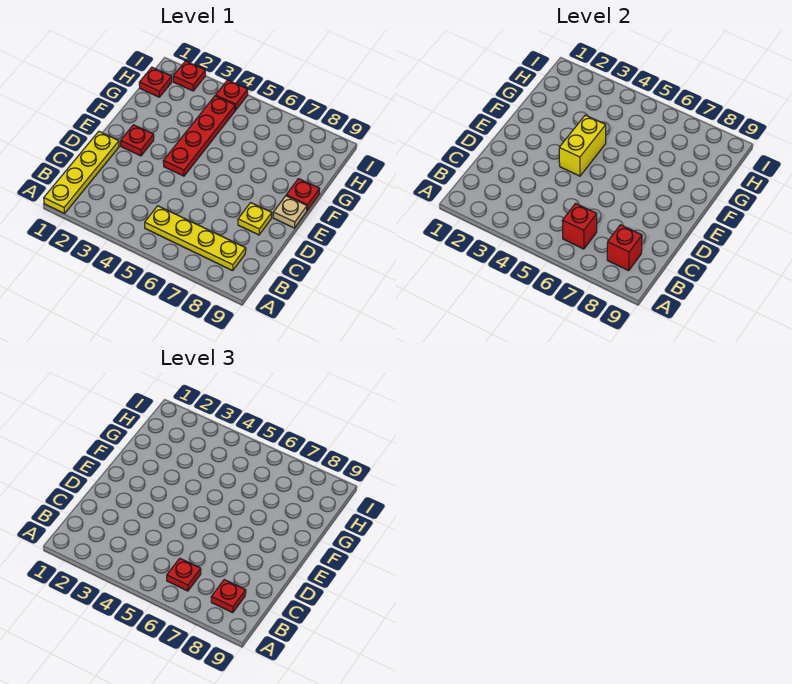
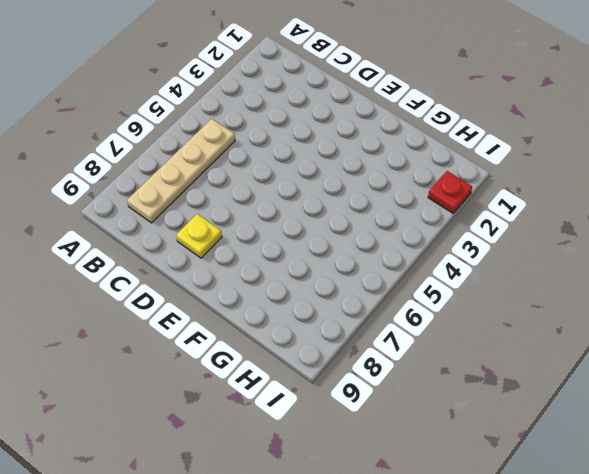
tan 1x4 plate [127,119,235,223] -> yellow 1x4 plate [145,206,246,271]
none -> yellow 1x4 plate [44,132,119,214]
none -> red 1x1 plate [121,125,154,156]
none -> red 1x4 plate [163,96,235,176]

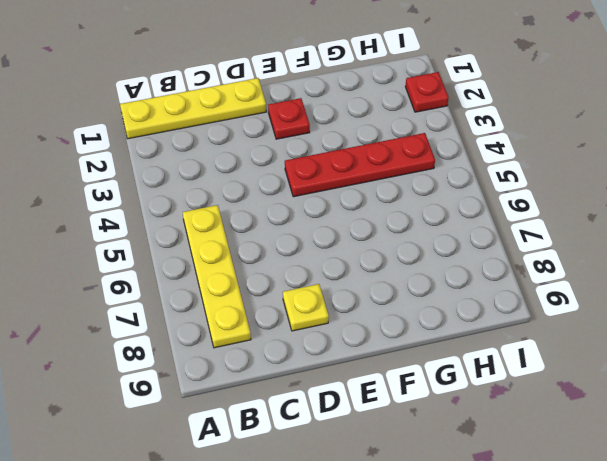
none -> tan 1x1 plate [273,196,307,228]
none -> red 1x1 plate [286,179,319,210]
none -> red 1x1 plate [139,67,172,97]

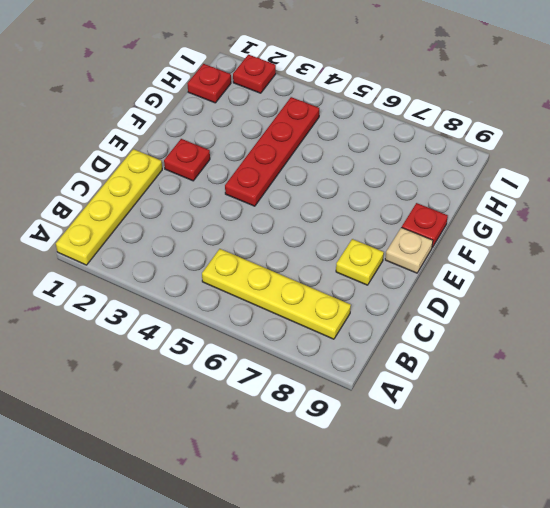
none -> red 1x1 plate [216,80,248,110]
none -> red 1x1 brick [562,203,597,249]
none -> red 1x1 brick [607,225,642,271]

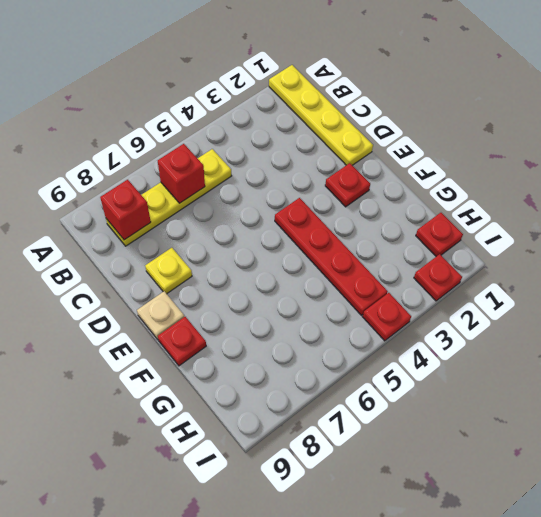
none -> yellow 1x2 brick [559,115,606,176]
none -> red 1x1 plate [167,558,201,591]
none -> red 1x1 plate [211,580,246,613]

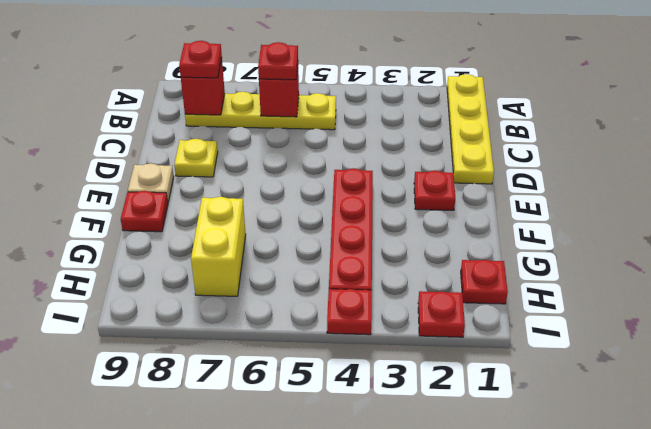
yellow 1x2 brick [191,197,246,296] -> yellow 1x2 brick moved to [559,115,606,176]

